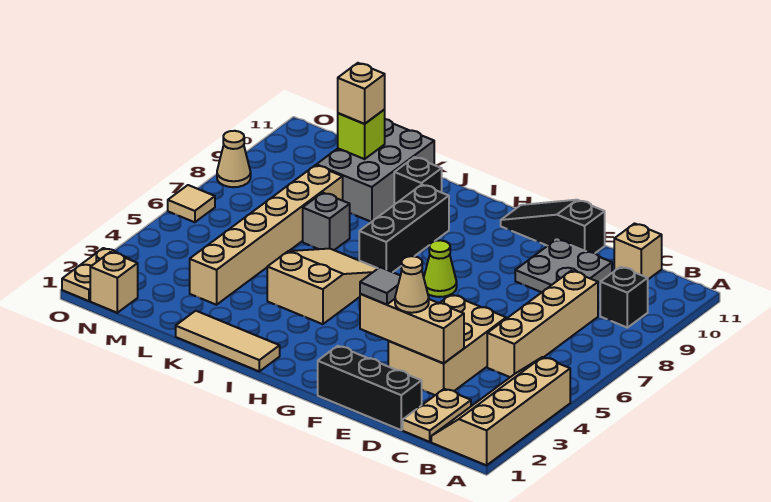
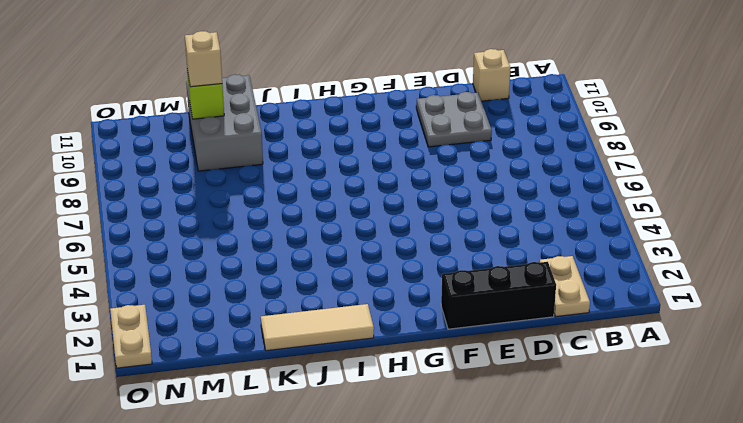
none -> tan 2x4 slope [431,357,570,465]
none -> black 1x1 brick [600,267,648,328]
none -> tan 1x4 brick [487,271,598,377]

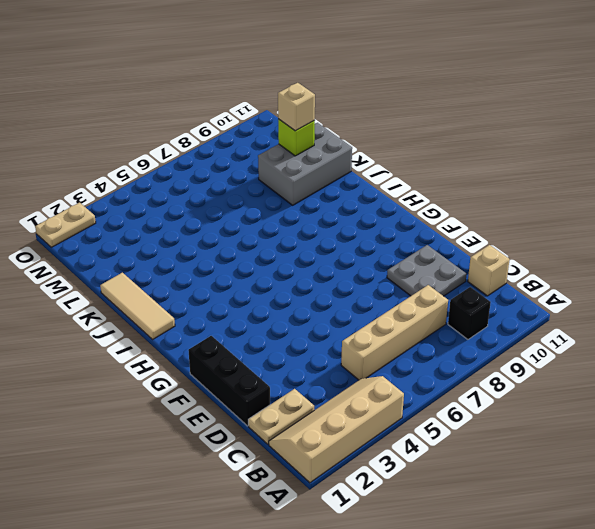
none -> tan 2x3 brick [388,295,506,395]
none -> black 1x3 slope [501,200,605,253]
none -> lime 1x1 cone [424,240,457,297]

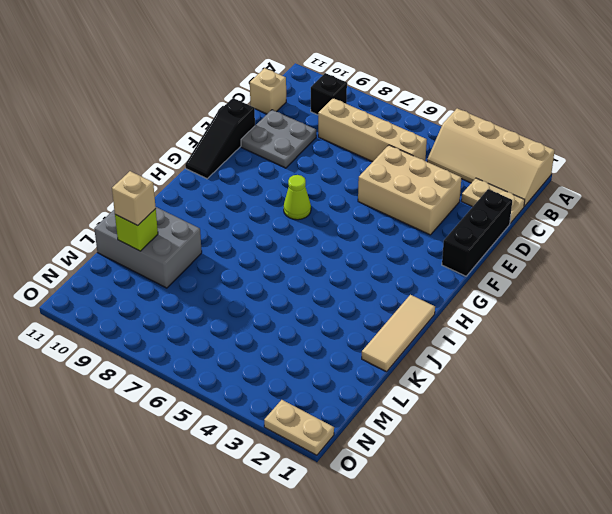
none -> tan 2x3 slope [267,249,378,324]
none -> black 1x3 brick [359,185,449,272]
none -> black 1x1 brick [394,157,442,205]

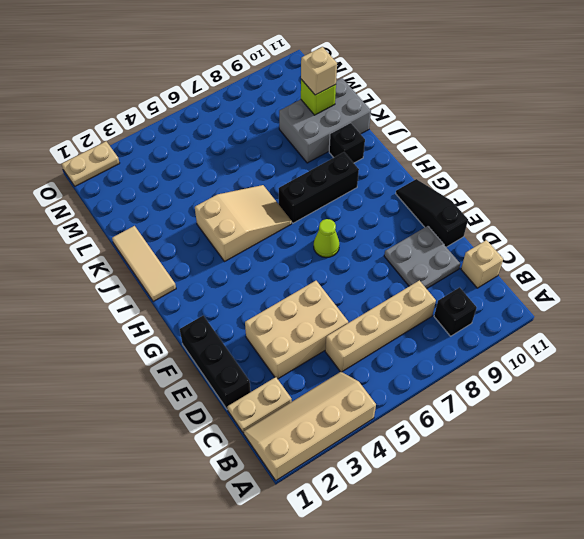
none -> grey 1x1 brick [303,193,350,250]
none -> tan 1x6 brick [190,165,343,305]
none -> tan 1x1 brick [90,252,138,313]

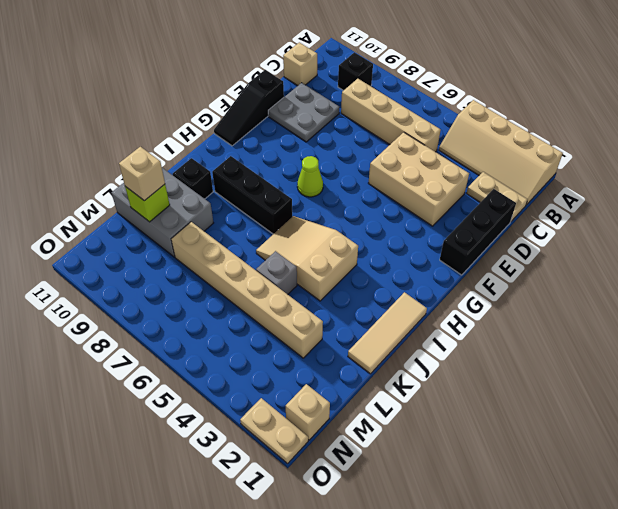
grey 1x1 brick [256,251,297,294] -> grey 1x1 brick moved to [303,193,350,250]
none -> tan 1x1 tile [168,185,215,222]
none -> tan 1x1 cone [217,131,251,187]
none -> tan 1x3 brick [360,294,464,363]

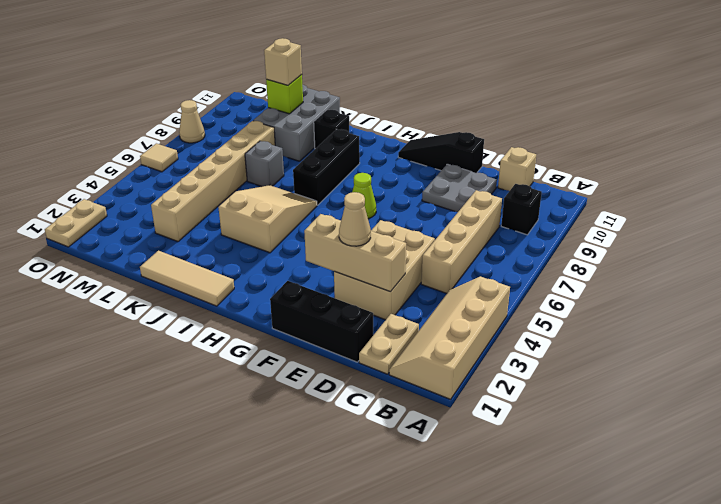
none -> tan 1x1 brick [90,252,138,313]
none -> grey 1x1 tile [360,267,400,305]

